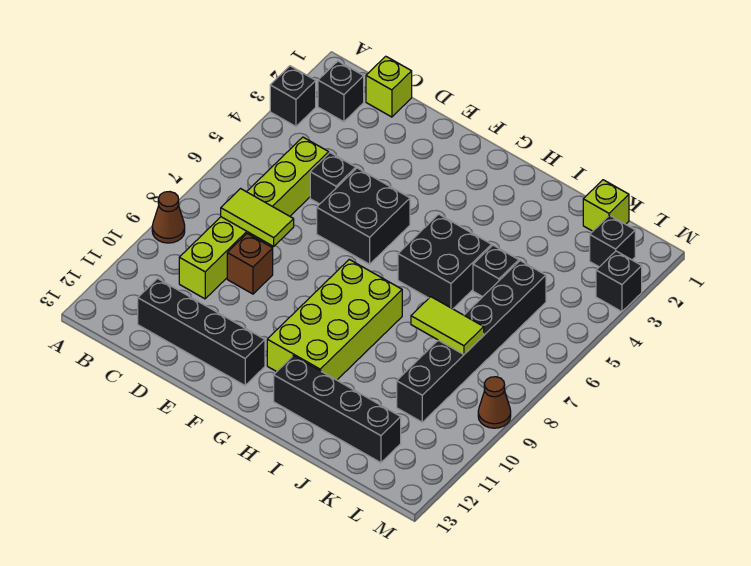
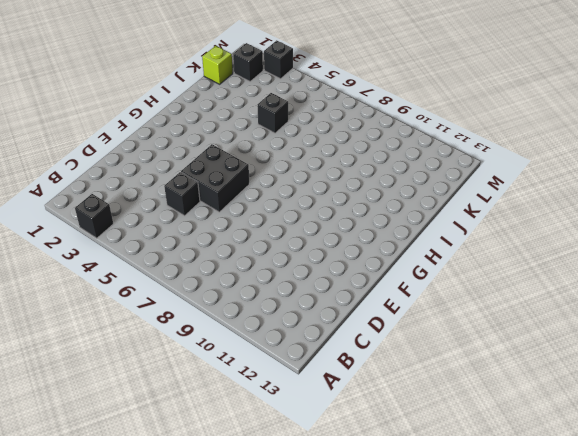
none -> brown 1x1 cone [152,192,185,243]
none -> black 1x1 brick [318,61,364,122]
none -> lime 1x1 brick [366,56,412,117]

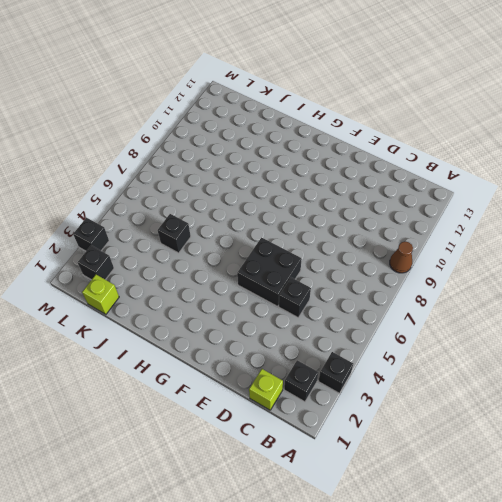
none -> lime 1x6 brick [179,137,329,299]
none -> black 1x4 brick [138,279,265,385]
none -> brown 1x1 brick [227,234,273,294]

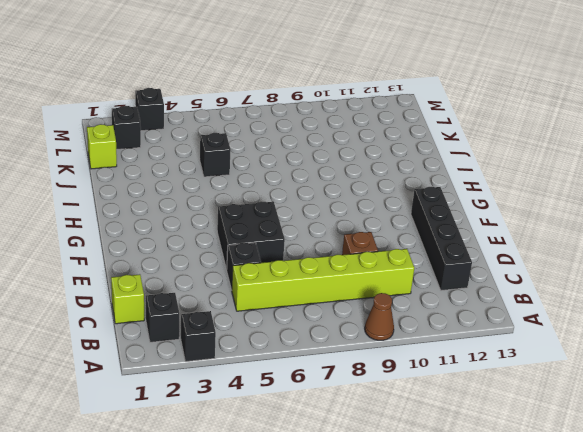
none -> lime 2x4 brick [267,259,402,380]
none -> black 2x2 brick [398,214,492,309]
none -> black 1x4 brick [274,356,401,463]

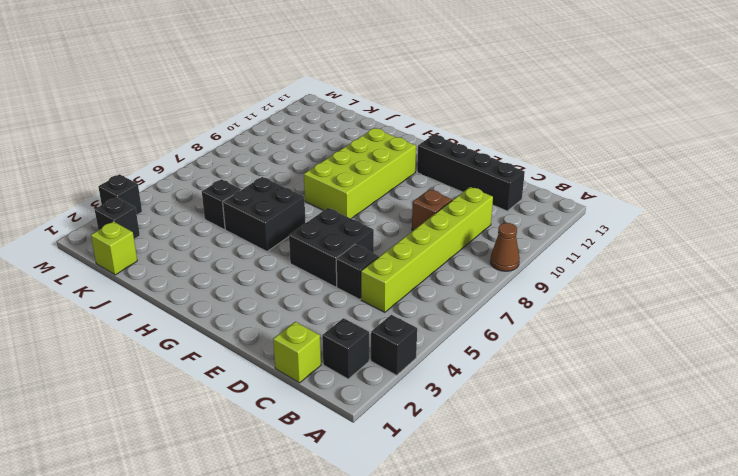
none -> black 1x4 brick [274,356,401,463]
none -> black 1x6 brick [397,261,546,422]
none -> brown 1x1 cone [478,377,511,428]

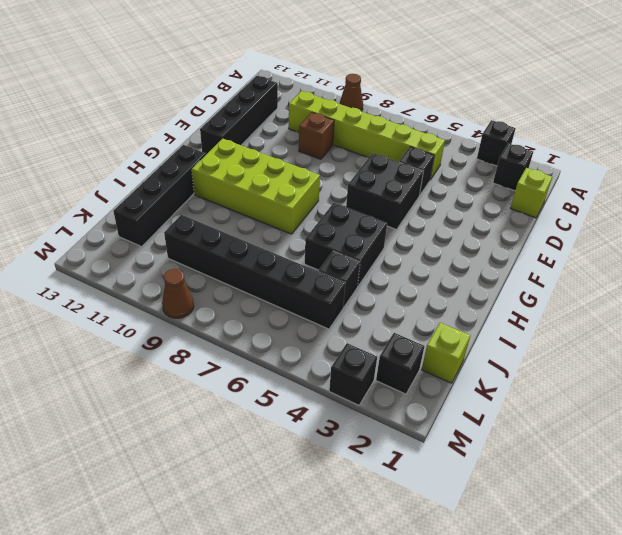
none -> lime 1x2 tile [221,189,294,246]
none -> lime 1x2 tile [411,297,484,354]

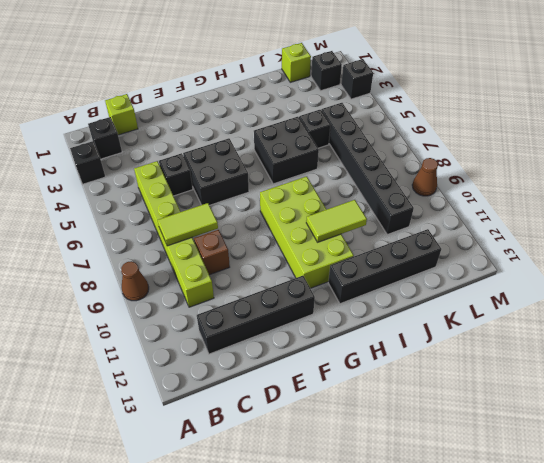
lime 1x2 tile [306,200,367,242] -> lime 1x2 tile moved to [411,297,484,354]

